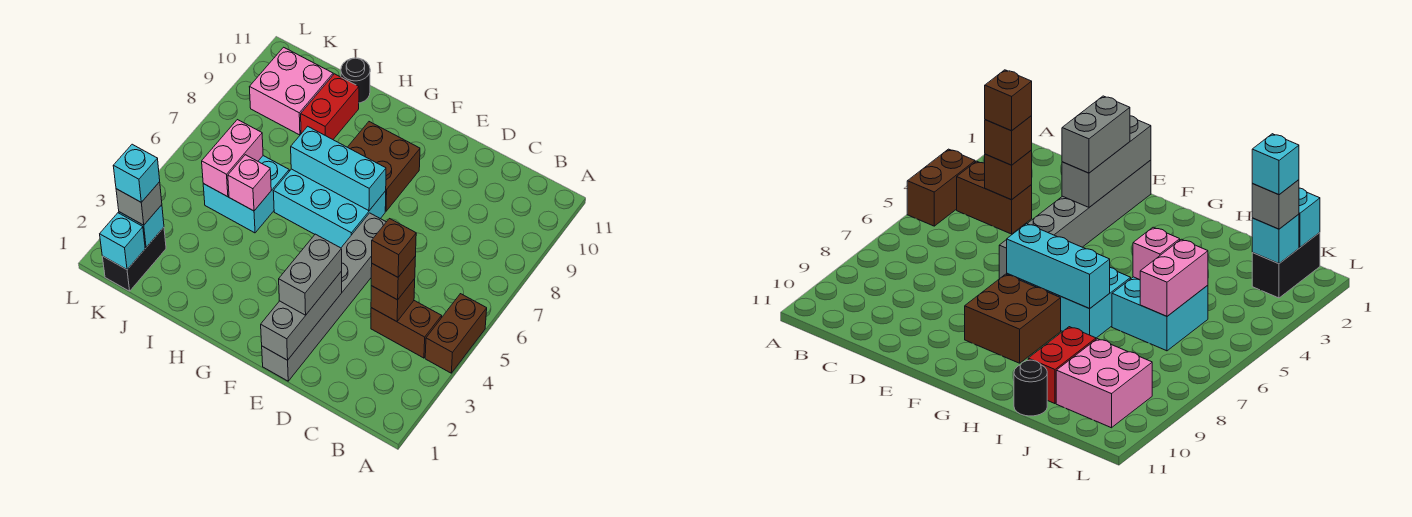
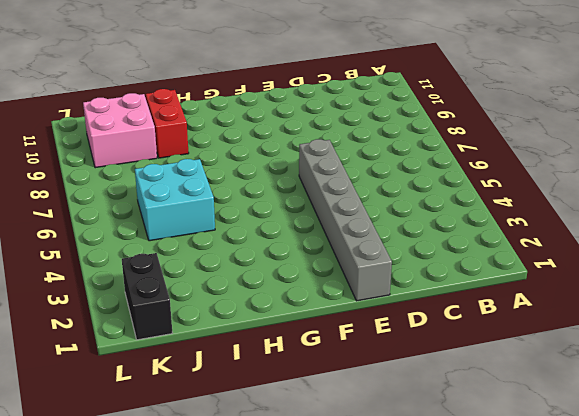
none -> brown 1x2 brick [425,294,487,373]
none -> brown 1x2 brick [371,301,442,358]
none -> cyan 2x3 brick [273,169,386,248]

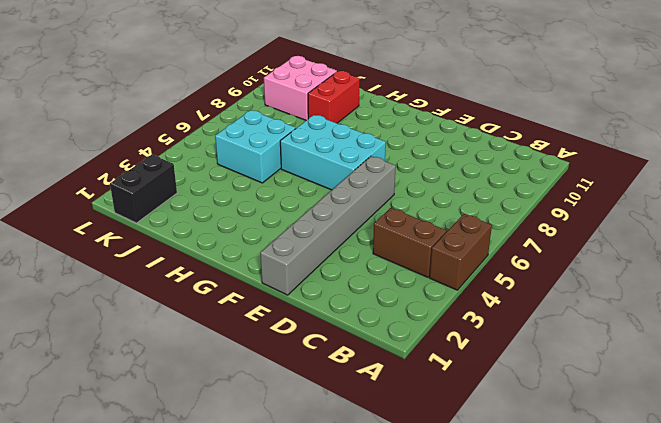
none -> brown 2x2 brick [348,122,420,211]
none -> black 1x1 round brick [341,58,370,103]
none -> brown 1x1 brick [371,279,415,322]

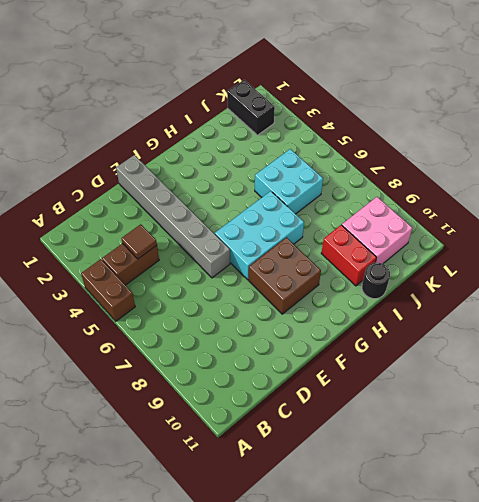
brown 1x1 tile [122,224,157,259] -> brown 1x1 brick [371,279,415,322]
none -> grey 1x3 brick [261,271,342,360]
none -> cyan 1x3 brick [291,126,386,211]
none -> pink 1x1 brick [228,155,271,211]

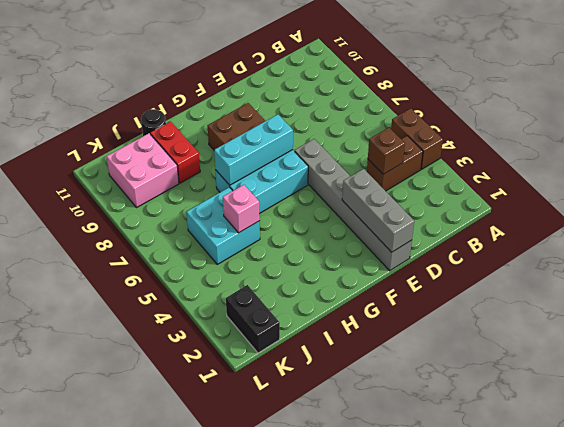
none -> pink 1x2 brick [202,120,263,197]
none -> cyan 1x1 brick [100,213,145,270]
none -> cyan 1x1 brick [119,205,164,247]

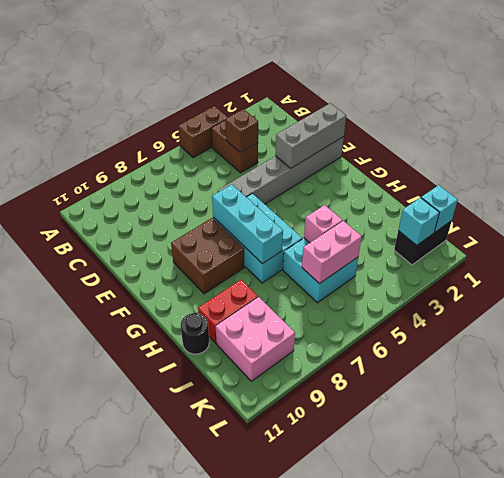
none -> brown 1x1 brick [371,256,416,300]
none -> grey 1x2 brick [279,234,342,315]
none -> grey 1x1 brick [116,182,162,225]

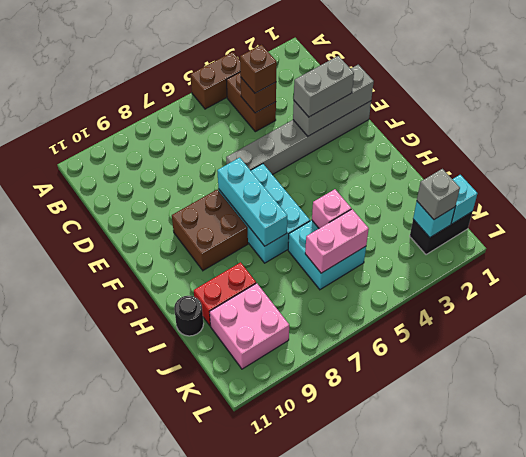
none -> brown 1x1 brick [372,219,416,277]
none -> cyan 1x1 brick [113,144,160,202]

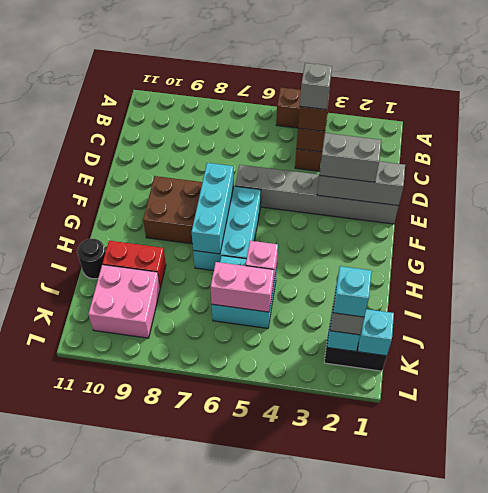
grey 1x1 brick [300,63,332,110] -> brown 1x1 brick [372,219,416,277]

